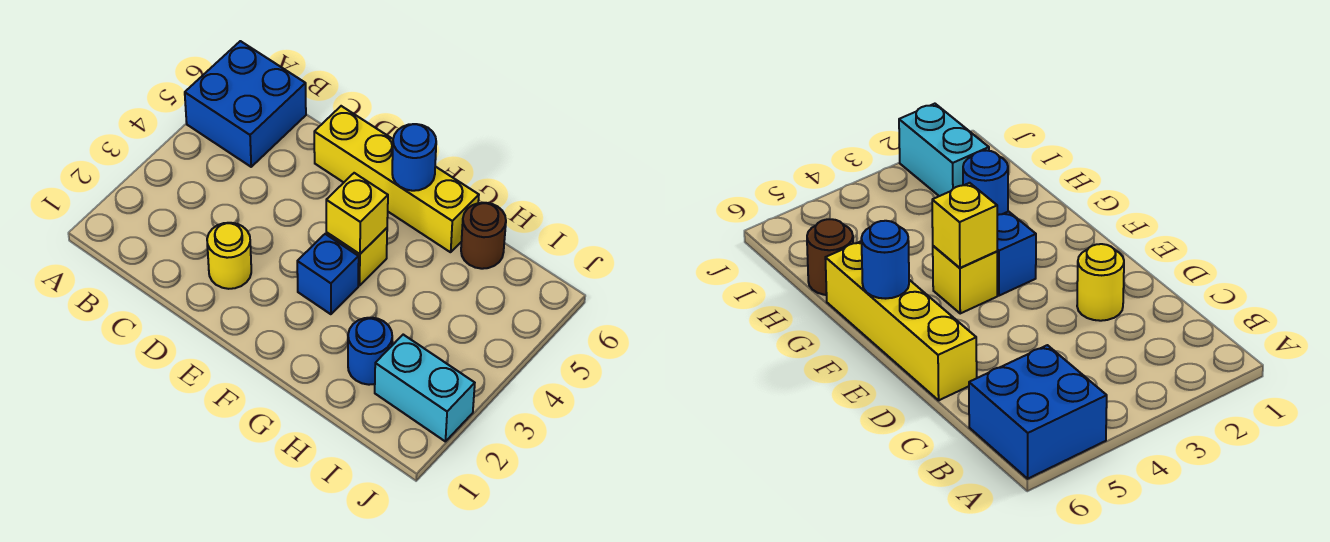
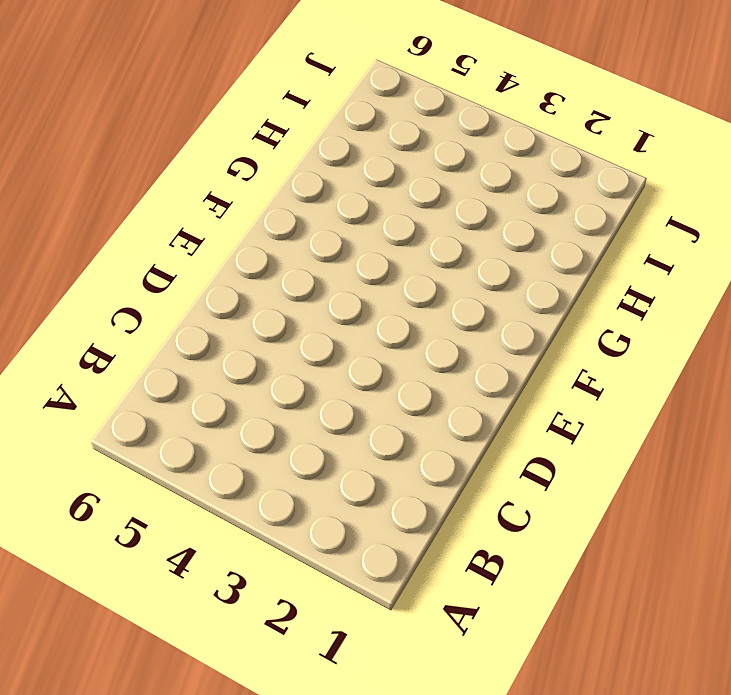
none -> blue 2x2 brick [185,41,306,167]
none -> yellow 1x1 round brick [207,223,251,289]

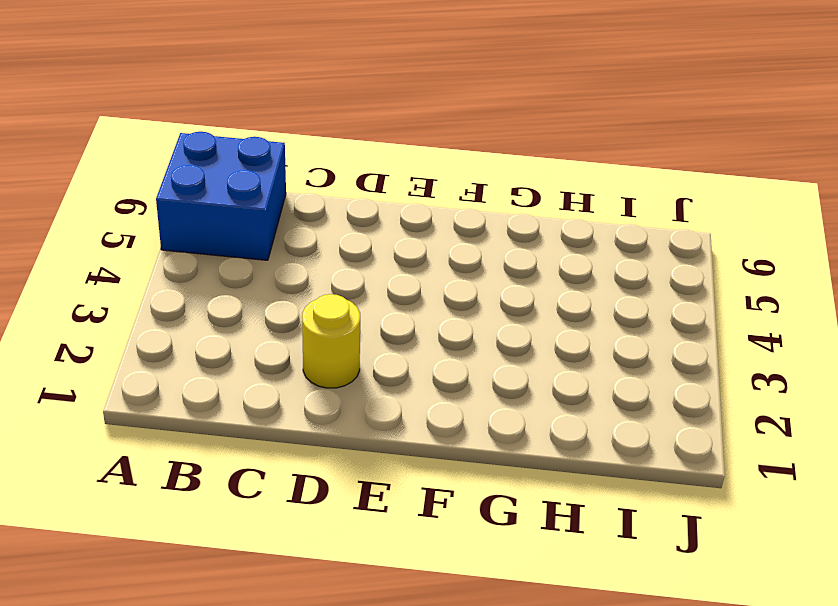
none -> yellow 1x4 brick [314,106,479,252]
none -> blue 1x1 brick [297,234,359,314]

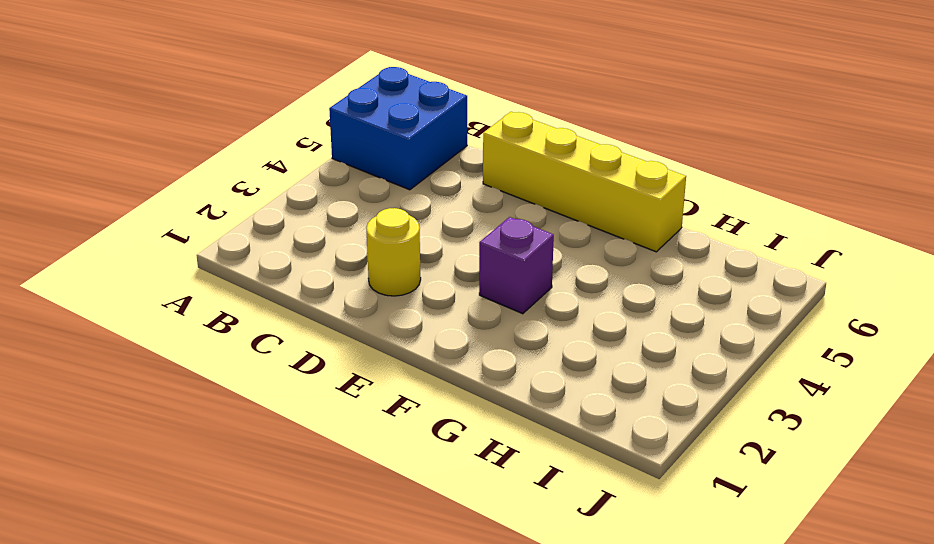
purple 1x1 brick [479,217,554,314] -> blue 1x1 brick [297,234,359,314]
none -> yellow 1x1 brick [326,228,387,286]
none -> blue 1x1 round brick [348,318,392,385]

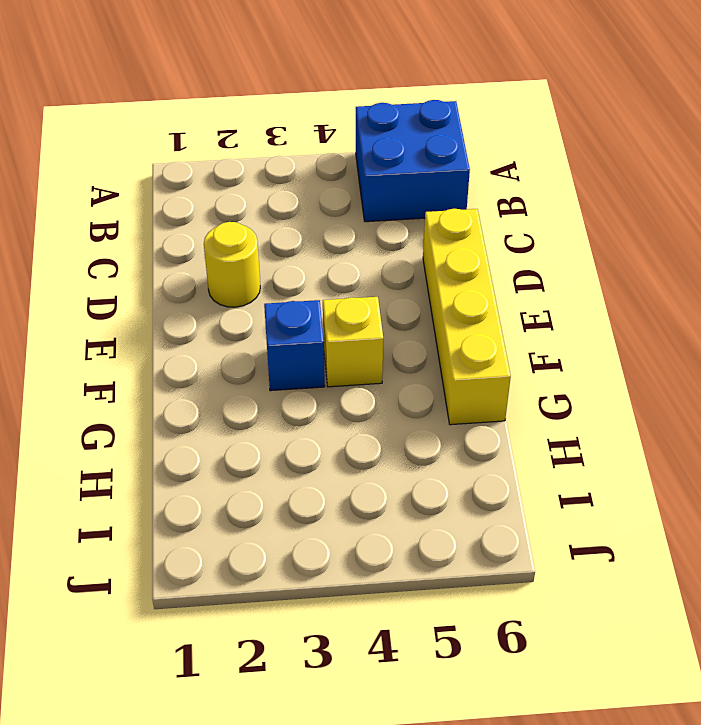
none -> blue 1x1 round brick [348,318,392,385]
none -> brown 1x1 round brick [461,203,506,269]

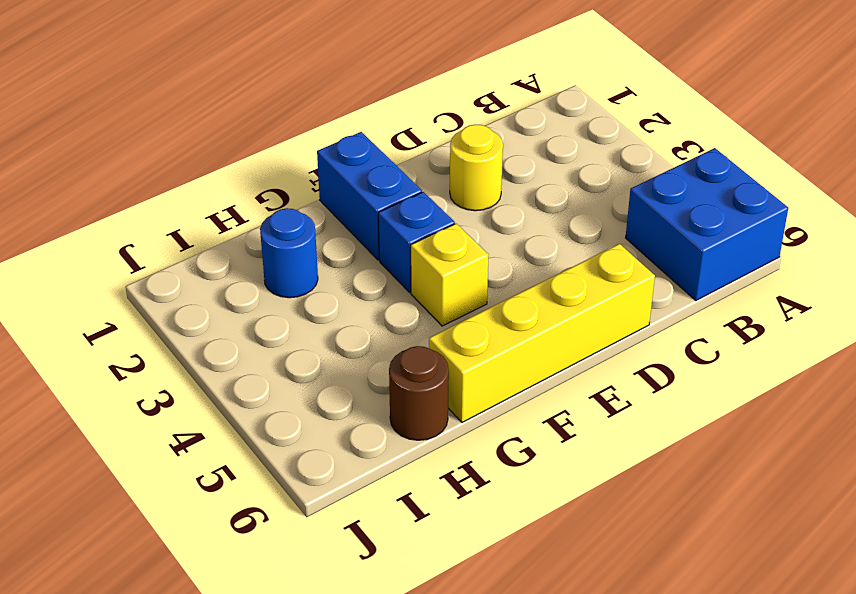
blue 1x2 brick [317,132,422,260] -> none
none -> cyan 1x2 brick [375,335,475,441]
none -> yellow 1x1 brick [326,173,388,254]

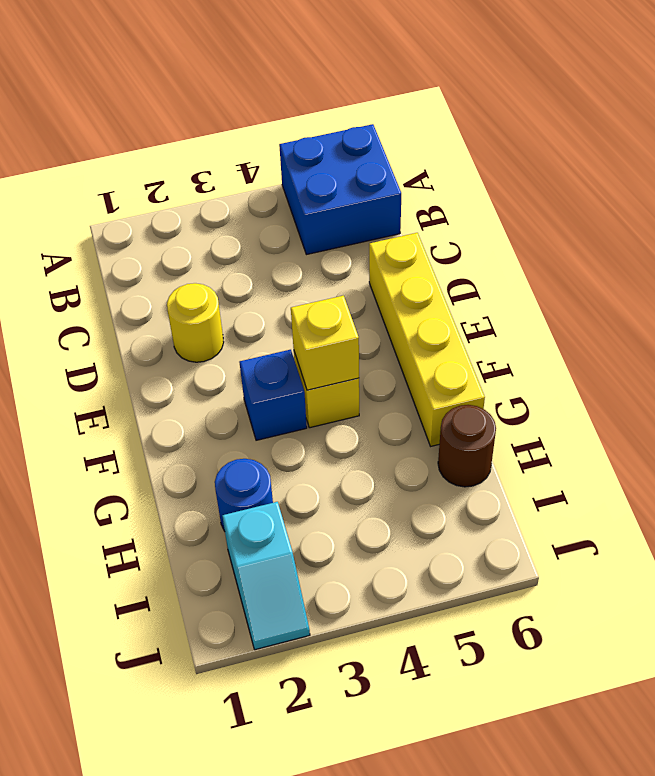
cyan 1x2 slope [222,502,310,650] -> cyan 1x2 brick [375,335,475,441]
none -> blue 1x1 round brick [392,124,436,191]

